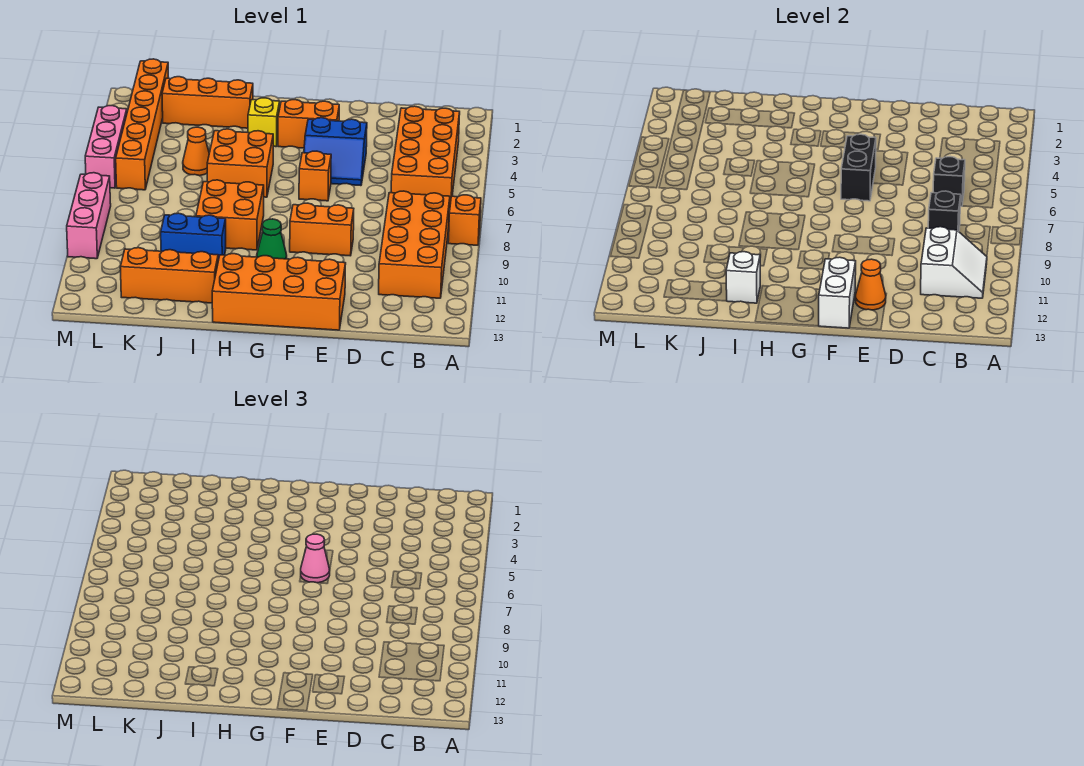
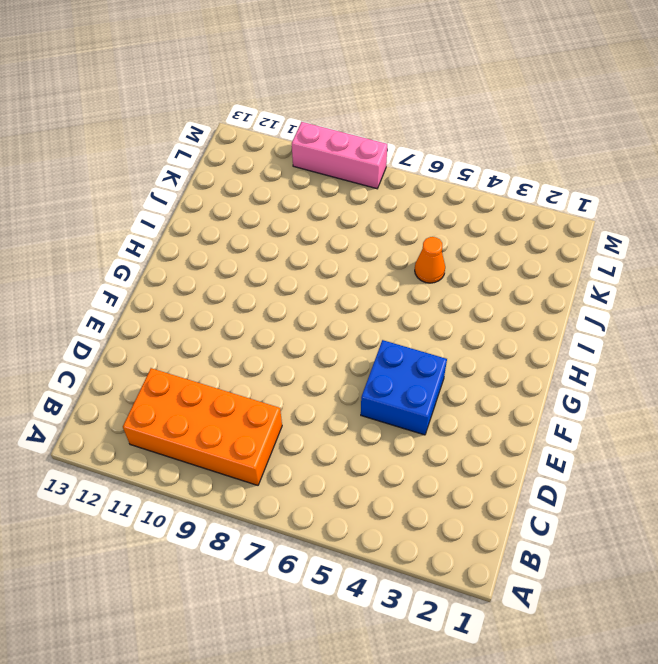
blue 2x2 brick [361,340,447,435] -> blue 2x2 slope [304,118,367,186]
none -> orange 1x1 brick [448,195,481,245]
none -> orange 2x4 brick [391,106,460,208]
none -> orange 1x2 brick [290,203,354,256]

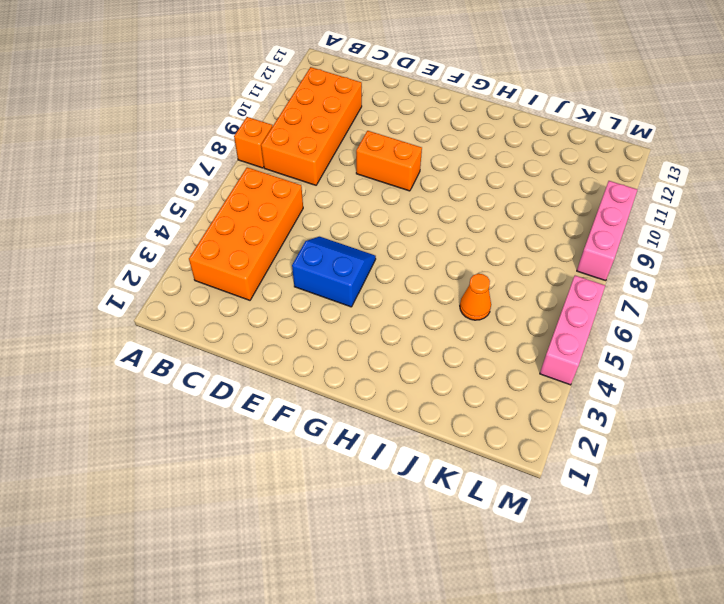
none -> orange 2x4 brick [212,254,346,330]
none -> orange 1x2 brick [278,100,339,148]
none -> orange 1x1 brick [299,151,331,201]

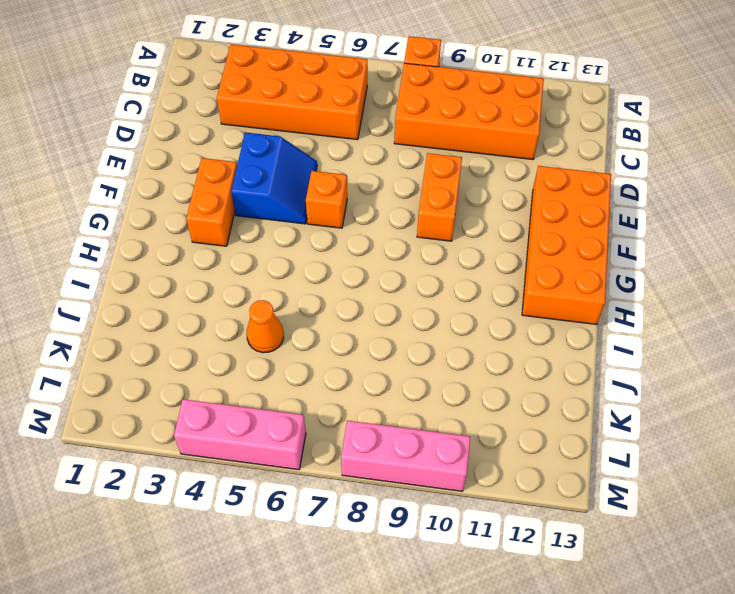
none -> green 1x1 cone [257,219,287,259]
none -> yellow 1x1 brick [248,98,280,147]
none -> orange 2x2 brick [207,129,273,197]

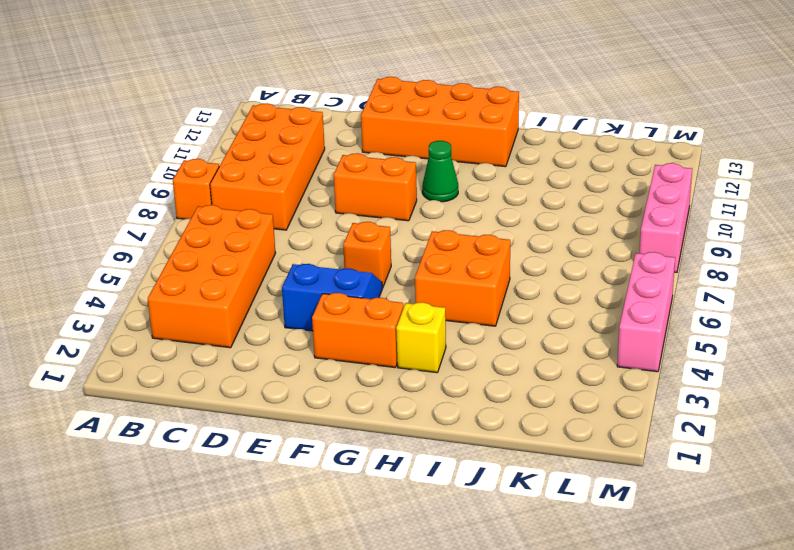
none -> orange 2x2 brick [196,180,264,250]
none -> orange 1x3 brick [162,77,253,128]
none -> blue 1x2 brick [161,213,226,260]

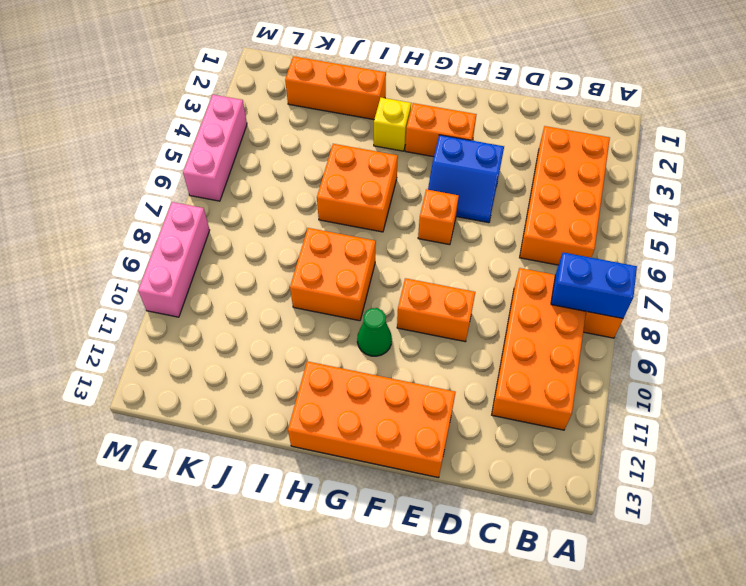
blue 1x2 brick [551,252,637,318] -> blue 1x2 brick moved to [161,213,226,260]
none -> orange 1x3 brick [120,248,218,303]
none -> orange 1x1 cone [183,127,209,176]
none -> orange 1x6 brick [116,59,169,190]

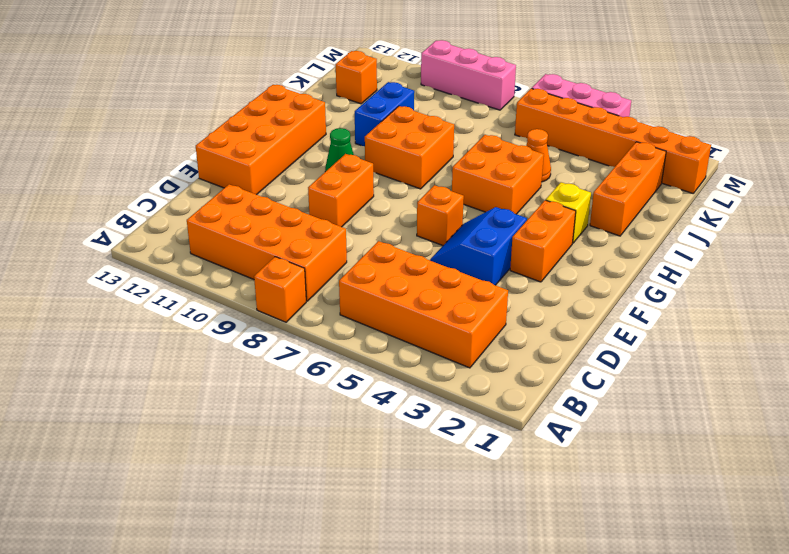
orange 1x1 brick [336,51,377,104] -> orange 1x3 brick [120,248,218,303]
none -> white 2x2 slope [921,227,987,298]
none -> black 1x1 brick [933,157,965,206]
none -> black 1x1 brick [928,191,961,231]

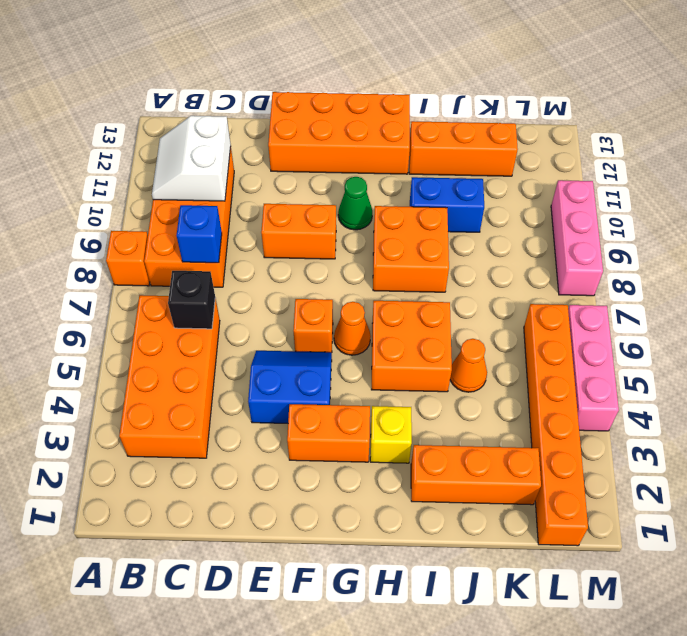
blue 1x1 brick [177,205,222,263] -> black 1x1 brick [928,191,961,231]
orange 1x1 cone [334,302,371,355] -> orange 1x1 cone moved to [855,259,886,310]
none -> black 1x2 brick [841,134,876,201]
none -> white 1x2 brick [819,257,856,328]
none -> white 1x1 brick [726,252,760,303]

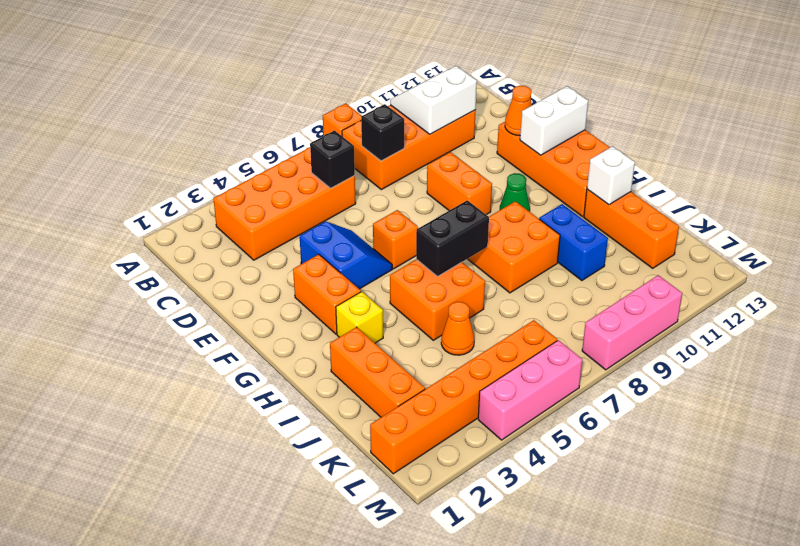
black 1x2 brick [416,200,489,276] -> black 1x2 brick moved to [841,134,876,201]
none -> pink 1x1 cone [301,534,330,583]

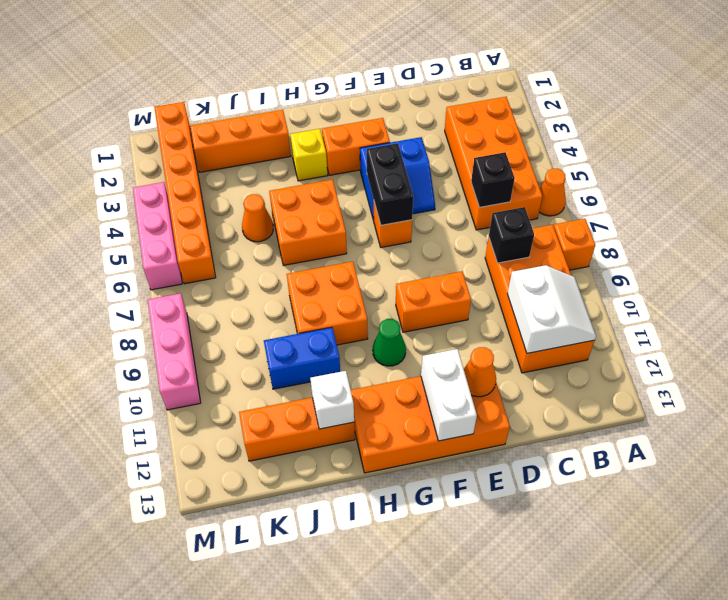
orange 1x1 cone [539,168,566,216] -> none
none -> pink 1x1 cone [301,534,330,583]

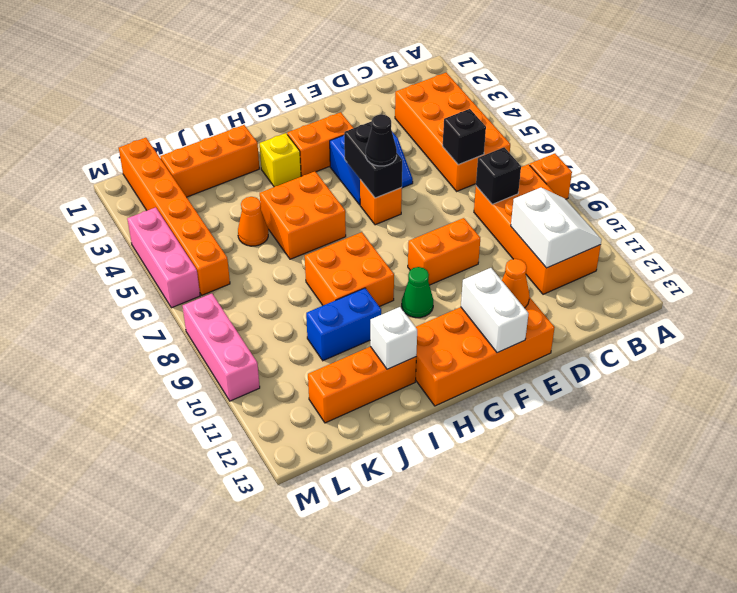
black 1x1 cone [366,115,397,166] -> pink 1x1 cone [301,534,330,583]

